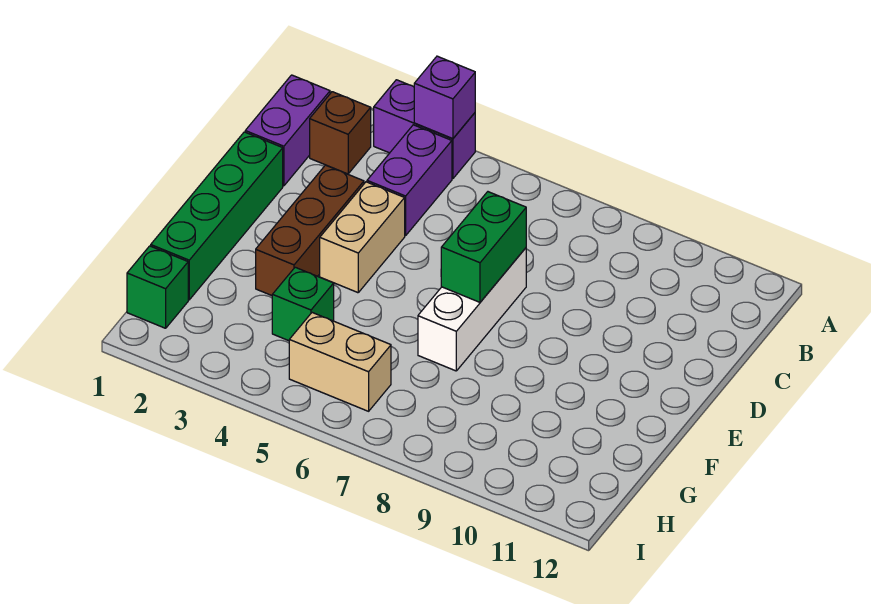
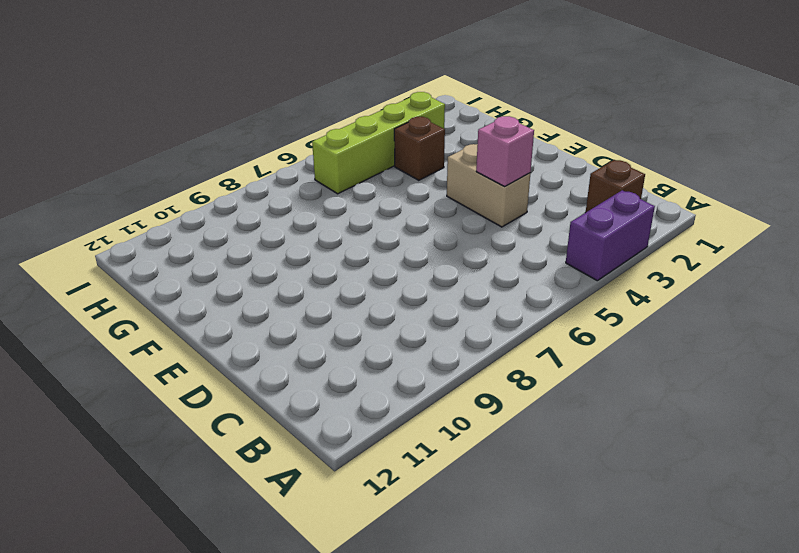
pink 1x1 brick [476,116,534,186] -> none
brown 1x1 brick [394,117,445,180] -> green 1x1 brick [272,267,334,341]
lime 1x4 brick [312,92,445,194] -> tan 1x2 brick [289,313,391,411]
none -> purple 1x2 brick [245,75,330,186]
none -> purple 1x2 brick [367,125,452,236]
none -> green 1x4 brick [151,132,283,300]

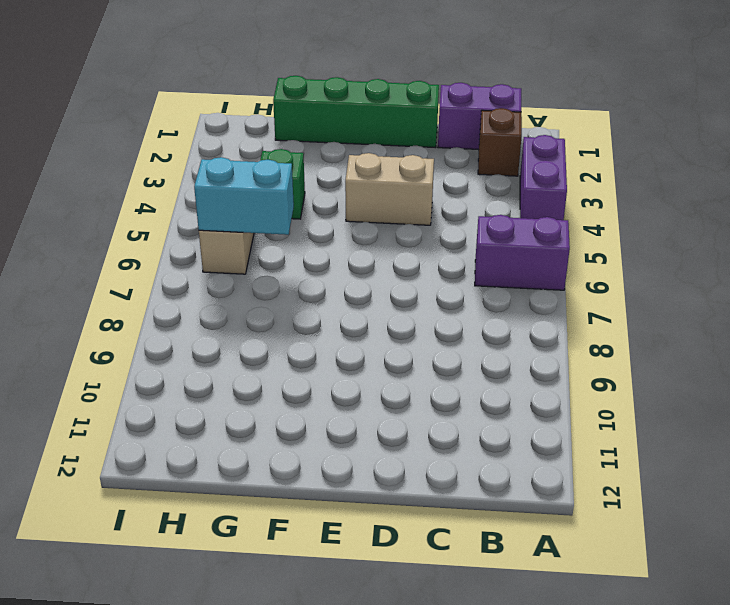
purple 1x2 brick [475,215,570,290] -> purple 1x2 brick moved to [367,125,452,236]
cyan 1x2 brick [194,157,294,235] -> none
none -> brown 1x3 brick [256,165,364,295]
none -> white 1x3 brick [418,248,526,371]
none -> green 1x1 brick [127,246,188,328]

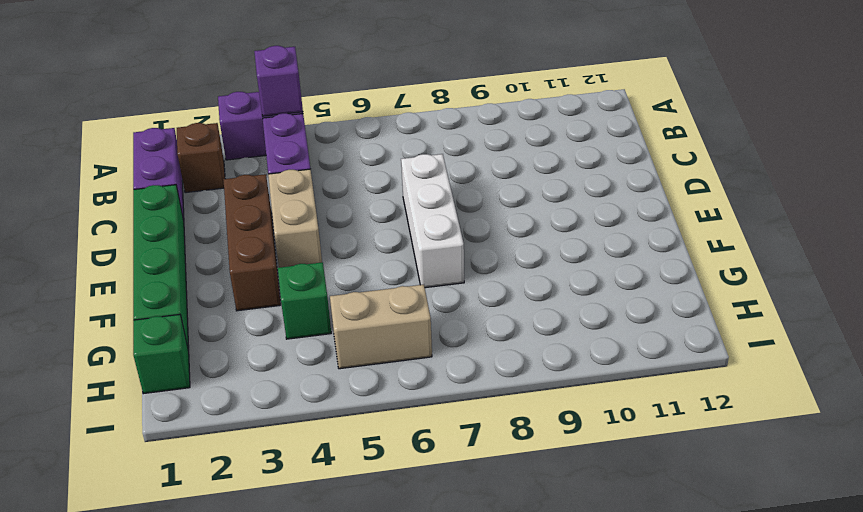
none -> green 1x2 brick [441,192,526,302]

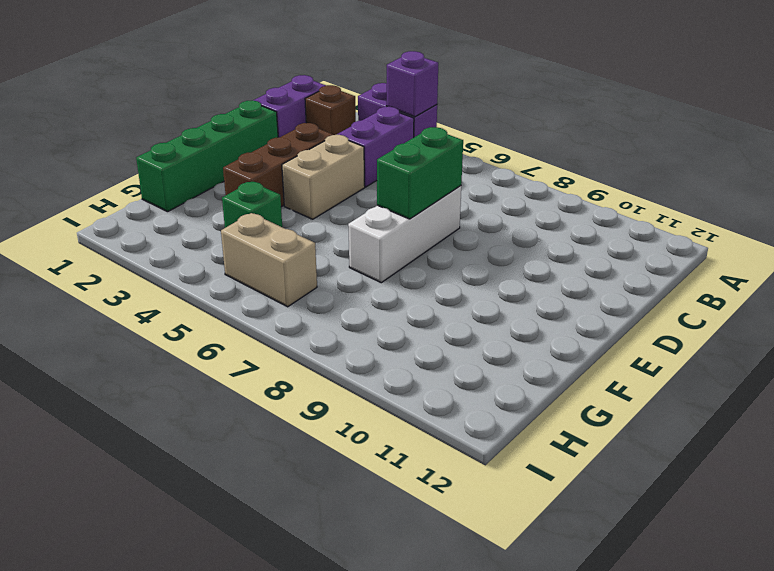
none -> green 1x1 brick [127,246,188,328]

